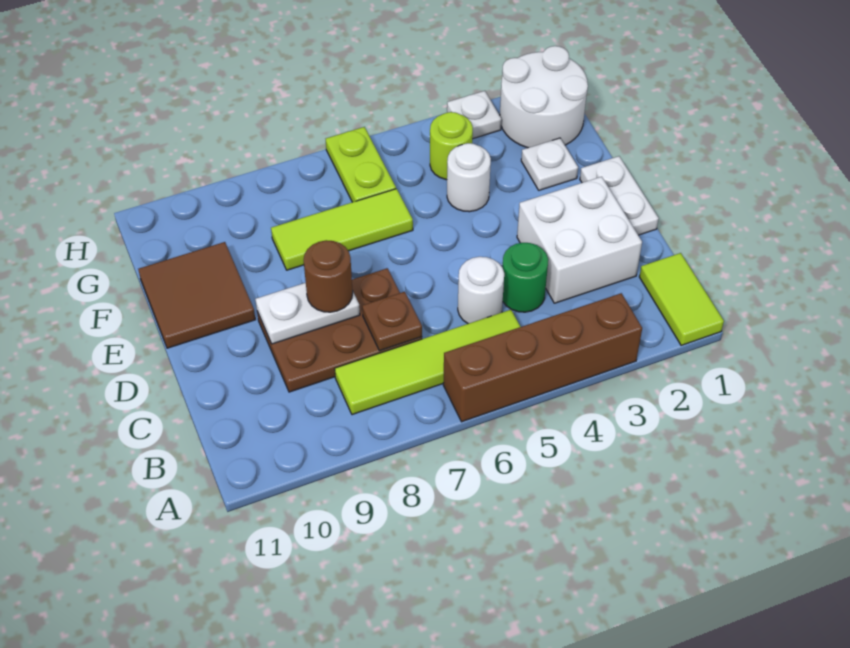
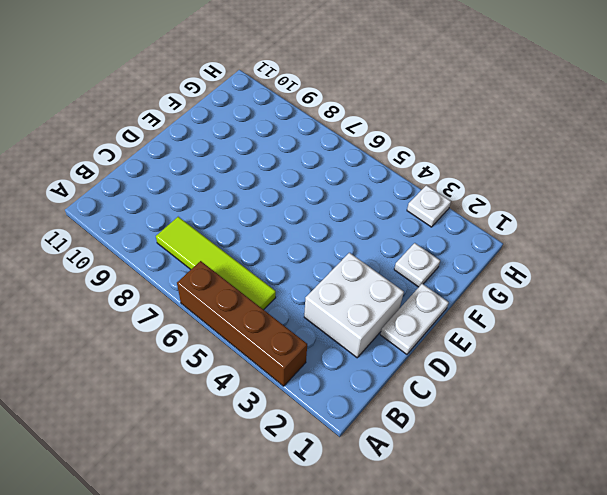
none -> lime 1x2 tile [639,253,724,345]
none -> green 1x1 round brick [502,243,548,312]
none -> white 1x1 round brick [458,257,504,324]

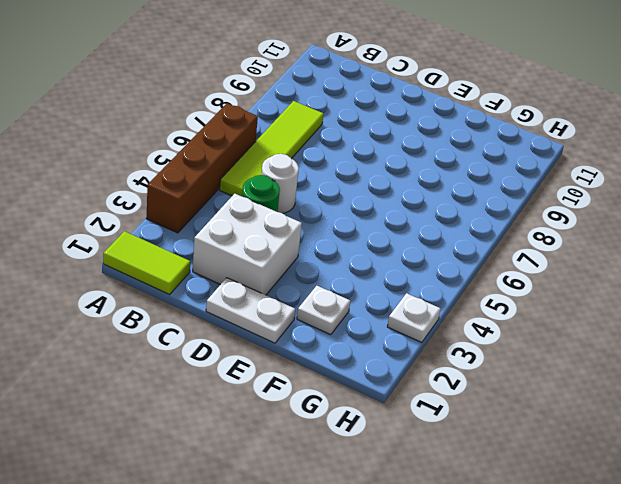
none -> brown 2x3 plate [257,268,422,392]
none -> brown 2x2 tile [138,242,255,348]
none -> white 1x1 round brick [447,143,491,212]

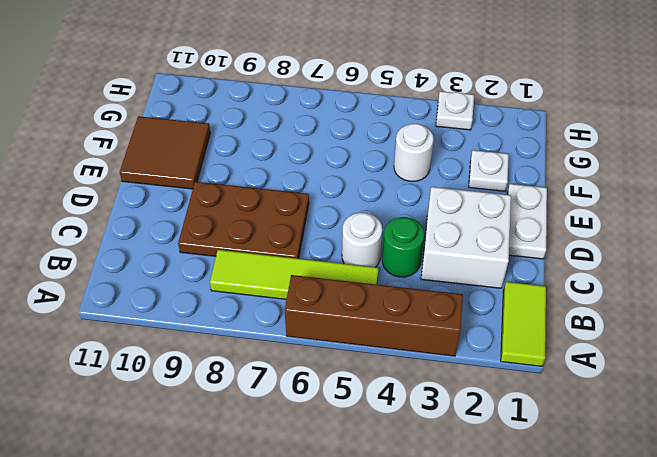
none -> lime 1x3 tile [271,189,413,270]
none -> white 2x2 round brick [500,46,588,148]
none -> lime 1x1 round brick [430,112,473,180]

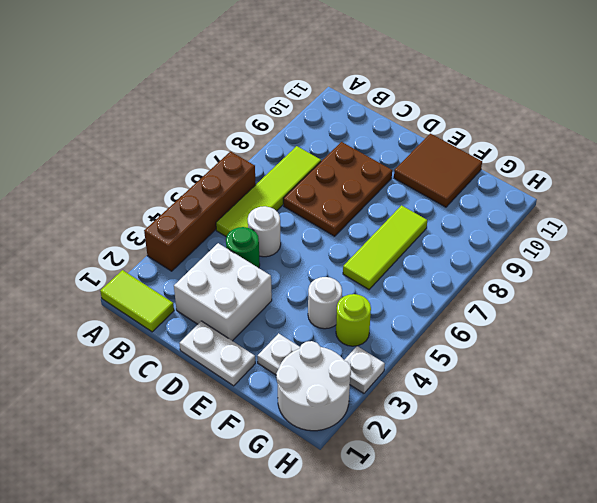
none -> lime 1x2 plate [326,127,396,202]
none -> brown 1x1 plate [362,292,422,351]
none -> white 1x2 plate [255,283,360,344]

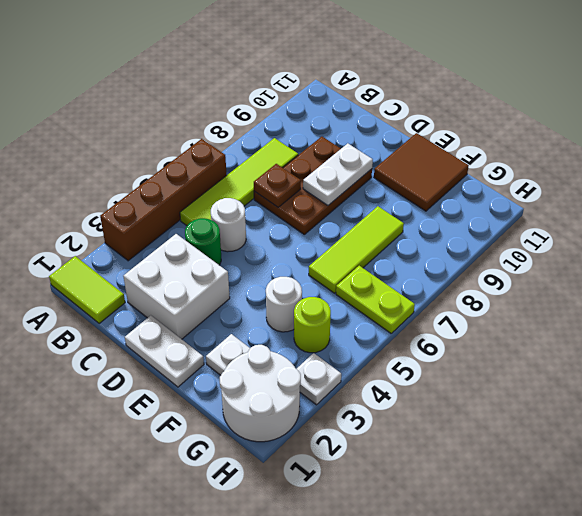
none -> brown 1x1 round brick [304,240,353,312]

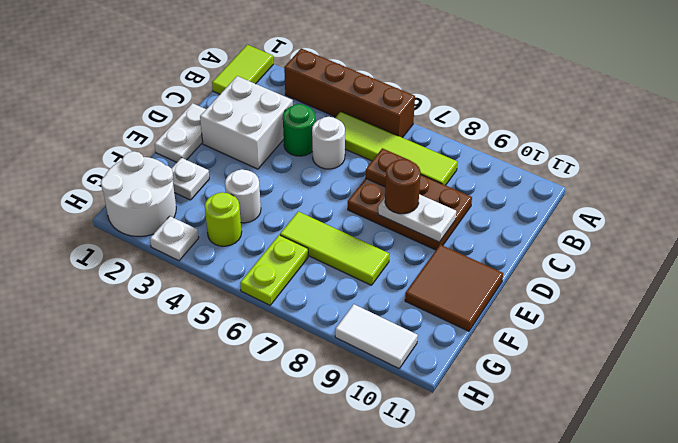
white 1x2 tile [335,304,418,368] -> none

